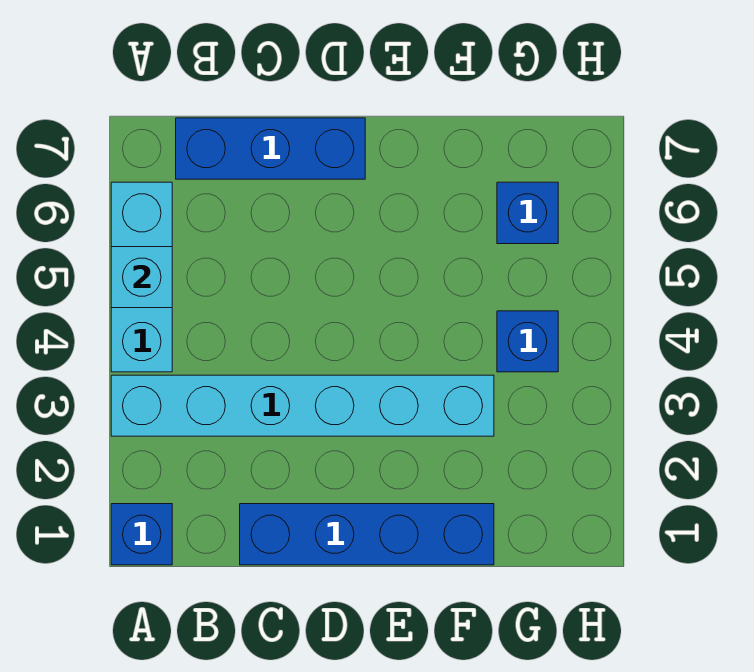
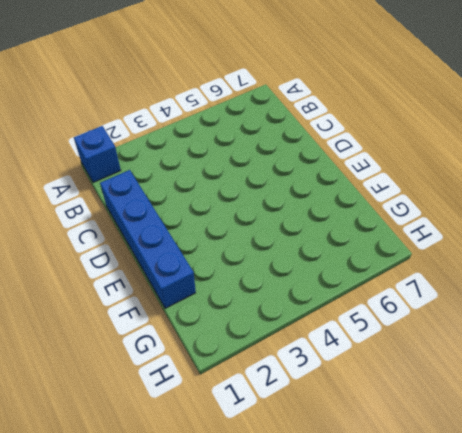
none -> cyan 1x6 brick [111,375,494,436]
none -> cyan 1x3 brick [111,182,172,372]

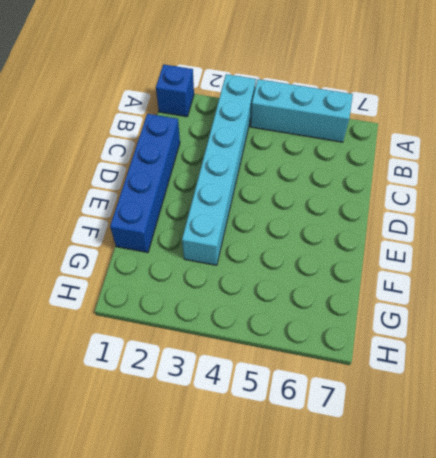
none -> blue 1x3 brick [176,118,365,179]
none -> blue 1x1 brick [497,311,558,372]

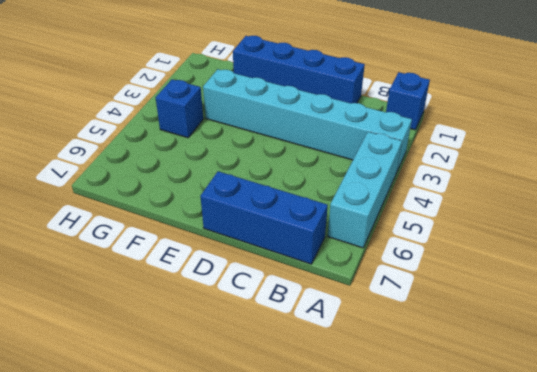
none -> blue 1x1 brick [497,182,558,244]
none -> cyan 1x1 brick [111,247,172,308]

